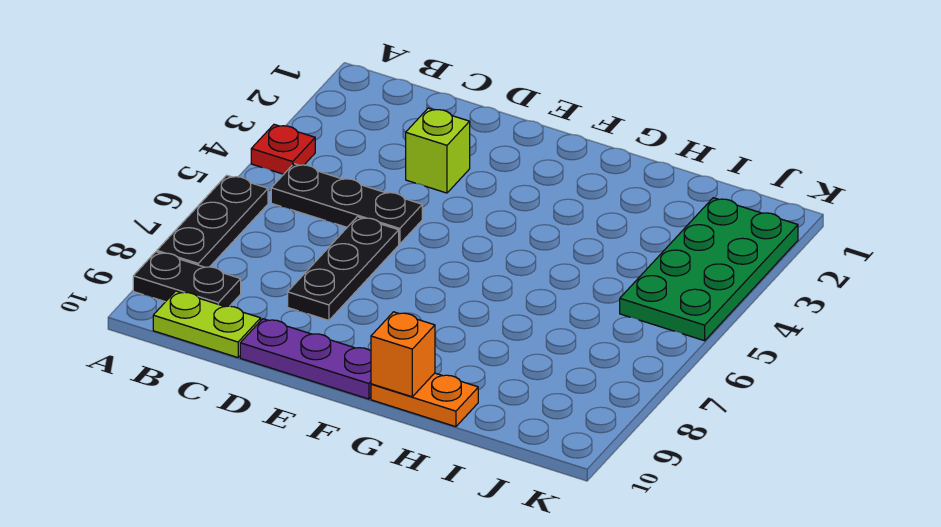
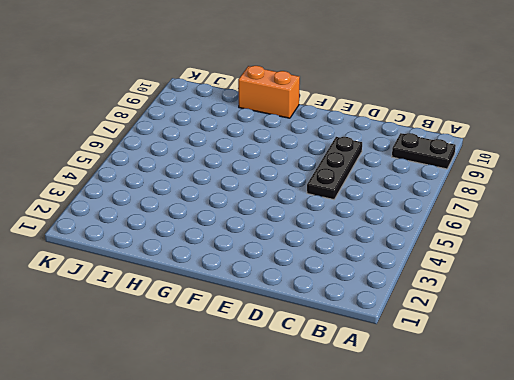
orange 1x2 brick [238,66,300,118] -> orange 1x2 plate [371,373,478,427]
none -> red 1x1 plate [251,124,315,174]
none -> black 1x3 plate [157,175,268,267]

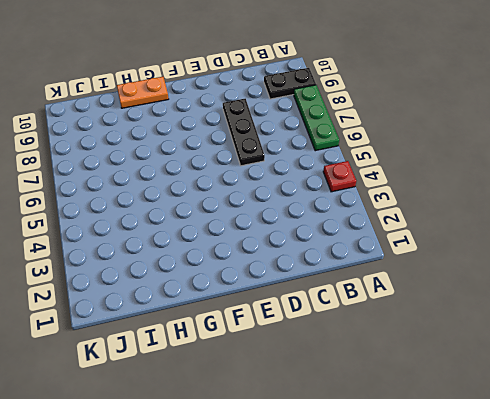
green 1x3 plate [294,85,339,151] -> black 1x3 plate [157,175,268,267]
none -> black 1x3 plate [271,164,422,244]
none -> lime 1x2 plate [153,291,261,358]

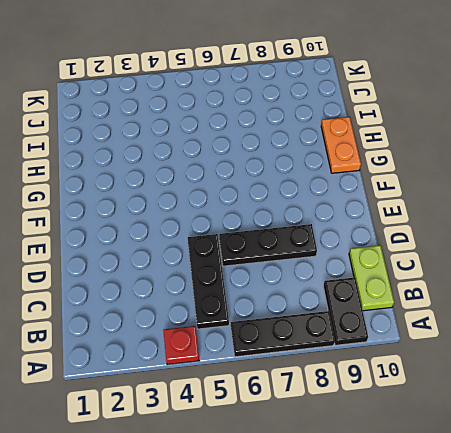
none -> lime 1x1 brick [406,108,470,193]
none -> purple 1x3 plate [240,319,371,399]

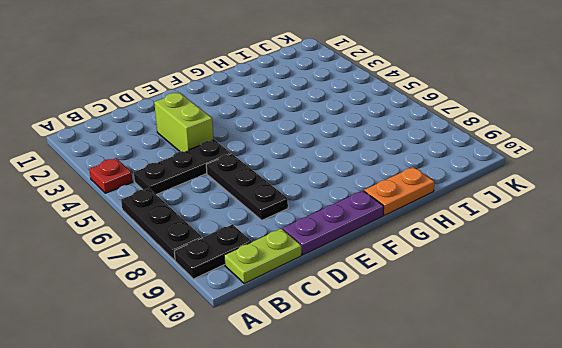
lime 1x2 brick [154,93,213,152] -> lime 1x1 brick [406,108,470,193]
none -> green 2x4 plate [620,198,798,341]
none -> orange 1x1 brick [371,312,435,397]

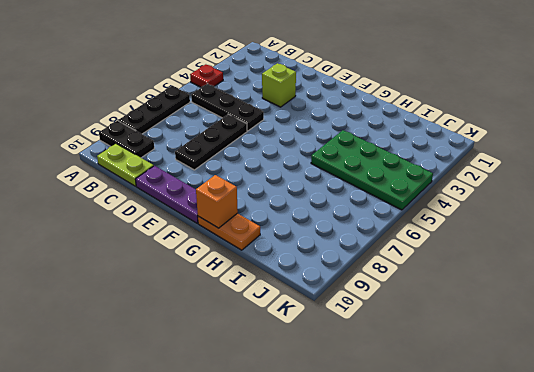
green 2x4 plate [311,130,433,210] -> green 2x4 plate turned to [620,198,798,341]

